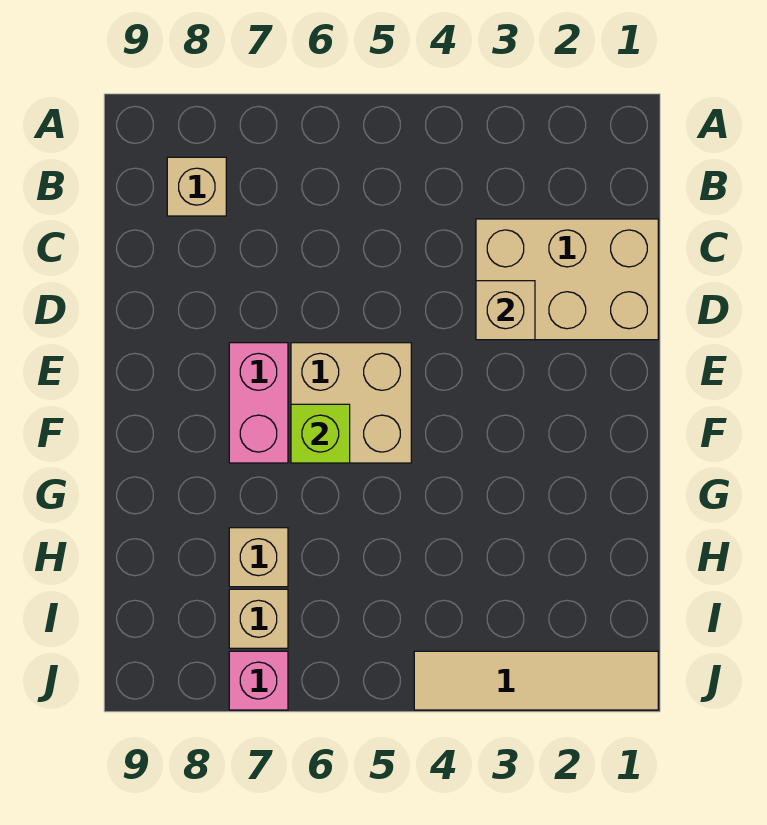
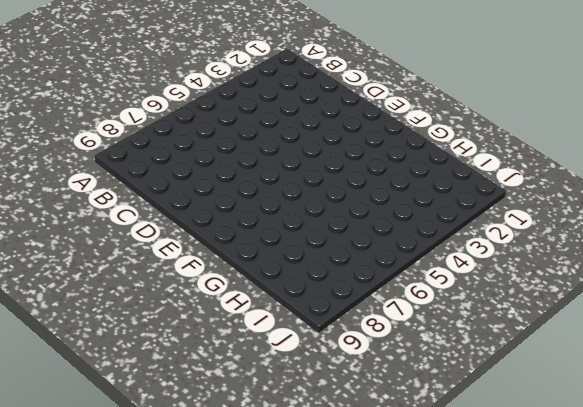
none -> tan 1x1 brick [167,157,226,216]
none -> tan 2x3 brick [476,219,658,340]

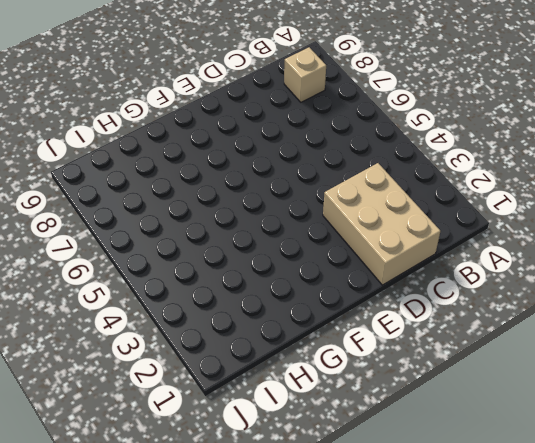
none -> tan 2x2 brick [291,343,411,463]
none -> pink 1x2 brick [229,343,288,463]

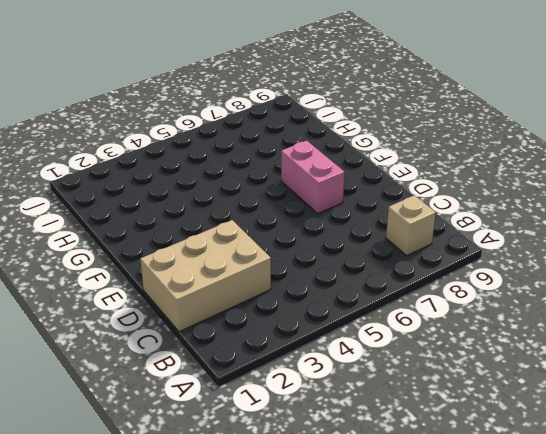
none -> tan 2x2 brick [291,343,411,463]
none -> tan 1x1 brick [229,528,288,587]

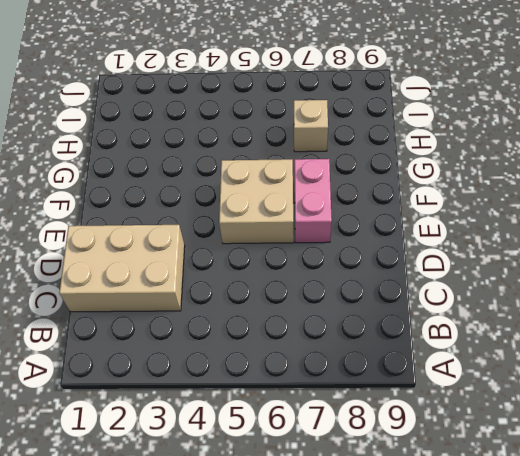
none -> tan 1x1 brick [167,157,226,216]
none -> tan 1x1 brick [229,589,288,648]

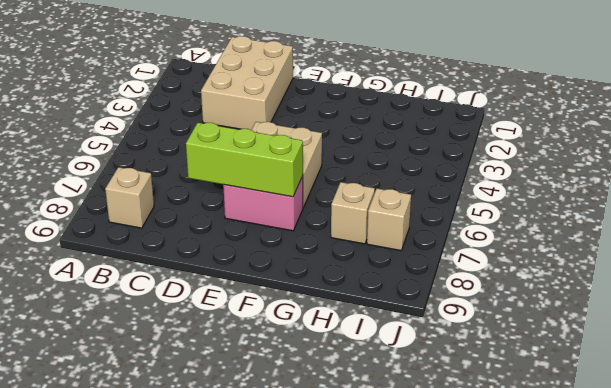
lime 1x3 brick [186,123,303,197] -> none
none -> tan 1x4 tile [414,651,658,710]
none -> pink 1x1 brick [229,651,288,710]

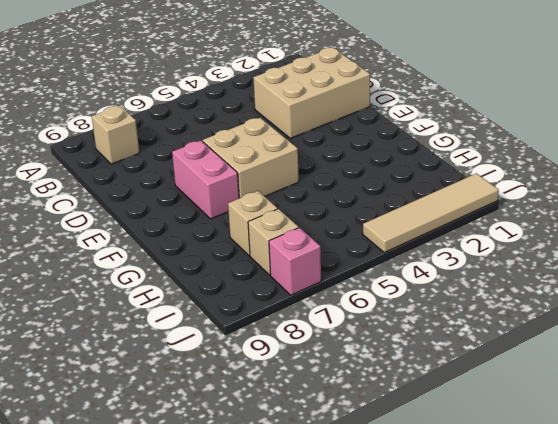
none -> tan 1x1 brick [476,281,535,340]
none -> lime 1x1 brick [291,404,350,463]

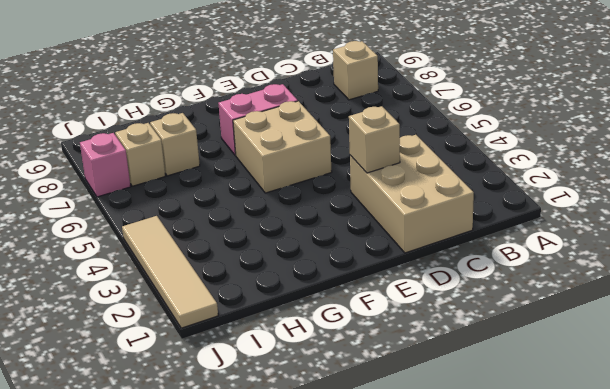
none -> lime 1x1 brick [291,404,350,463]

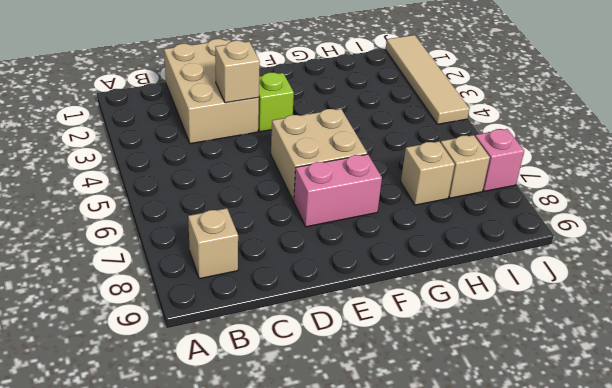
lime 1x1 brick [258,73,294,132] -> lime 1x1 brick moved to [291,404,350,463]

